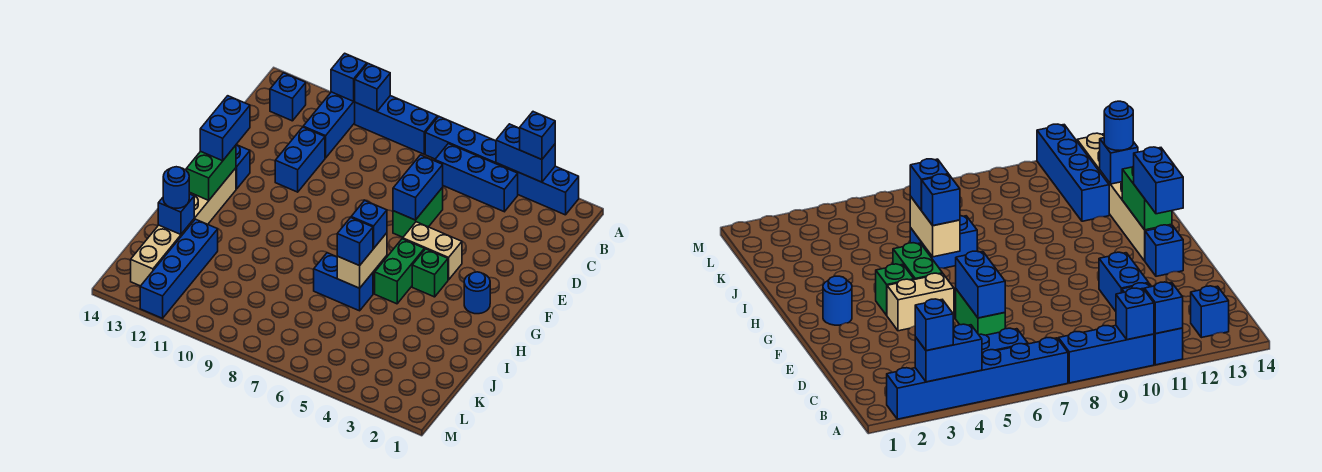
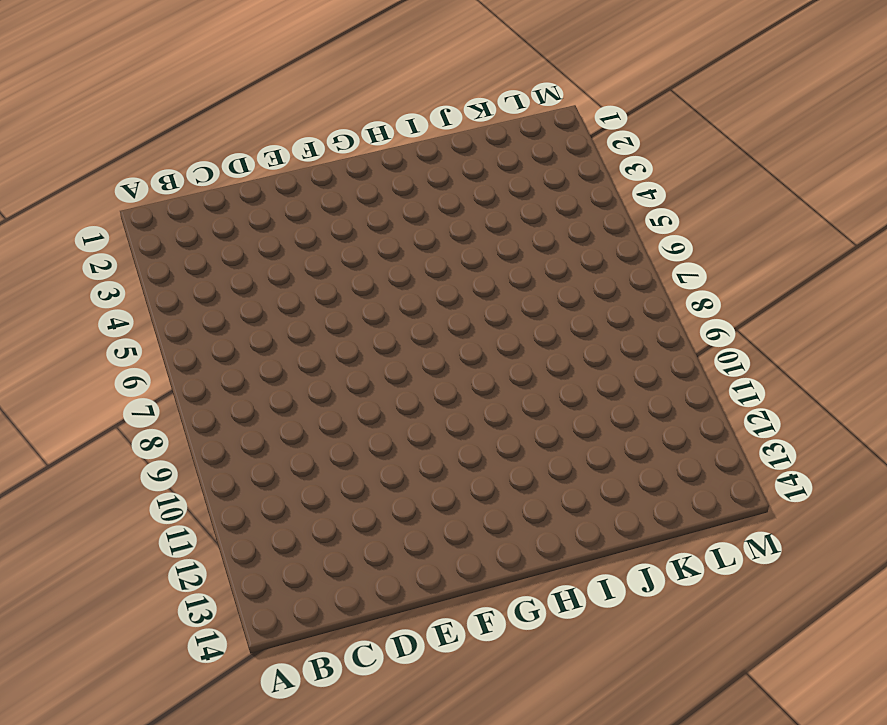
none -> blue 1x6 brick [425,117,579,215]
none -> blue 1x3 brick [355,96,438,154]
none -> blue 1x3 brick [303,92,355,158]

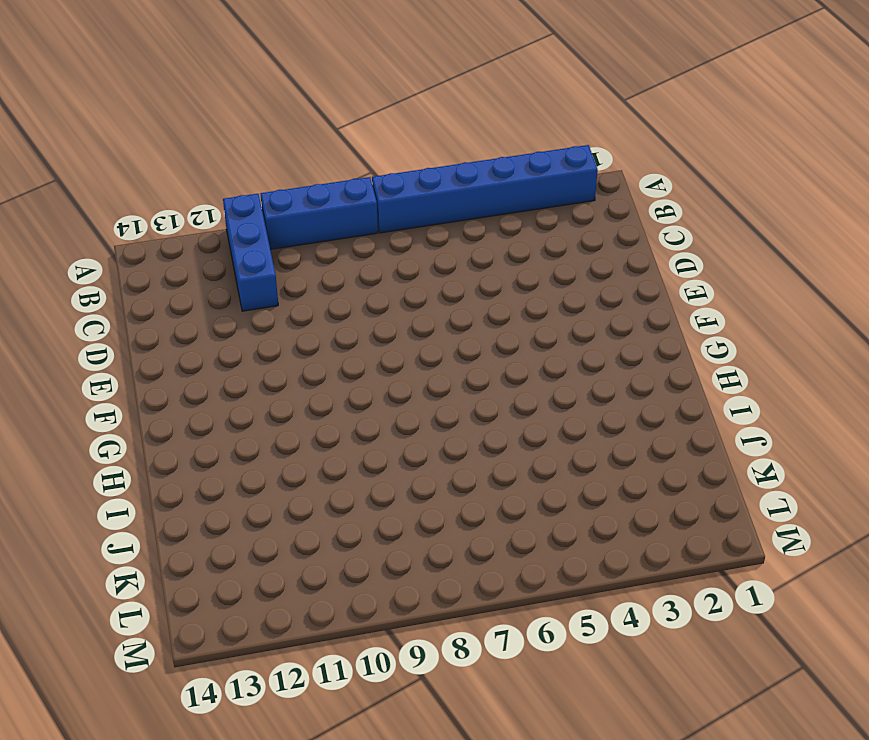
none -> blue 1x3 brick [435,144,518,212]
none -> blue 1x1 brick [270,73,306,121]
none -> green 1x2 brick [393,187,443,237]

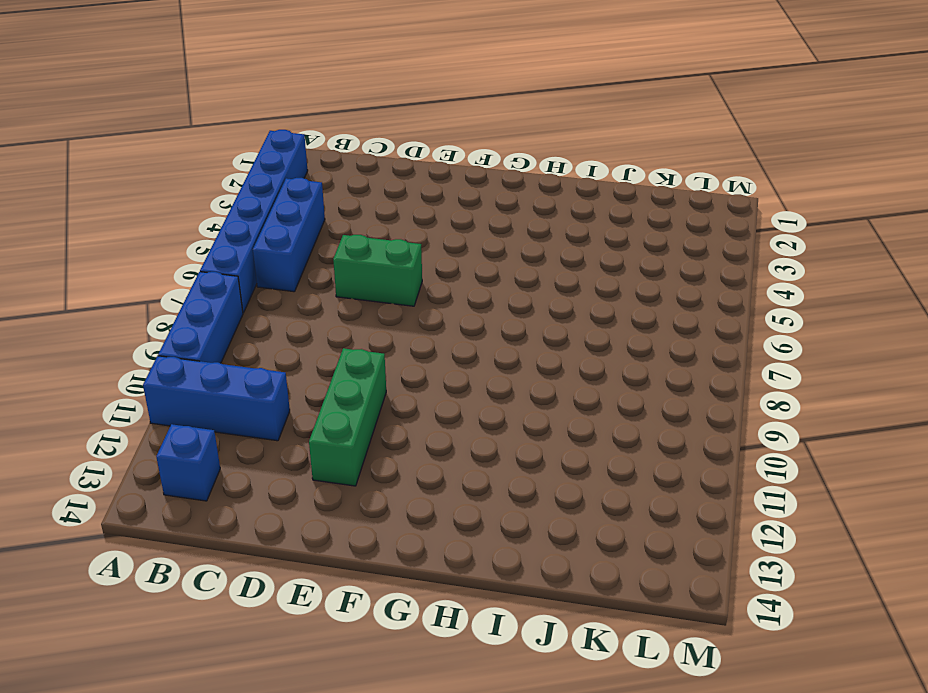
green 1x3 brick [309,348,386,486] -> blue 1x2 brick [275,127,325,192]
none -> tan 1x2 brick [403,222,462,280]
none -> blue 1x1 brick [236,145,250,189]
none -> blue 1x1 round brick [464,272,490,314]

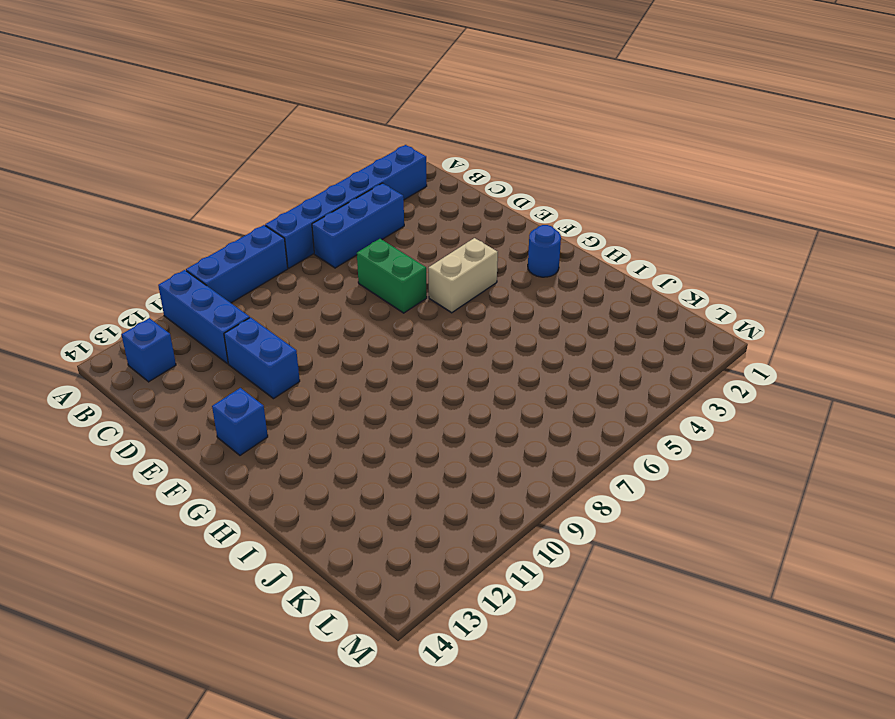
none -> green 1x1 brick [412,249,448,297]
none -> green 1x2 brick [375,239,424,304]
none -> tan 1x6 brick [131,168,236,286]

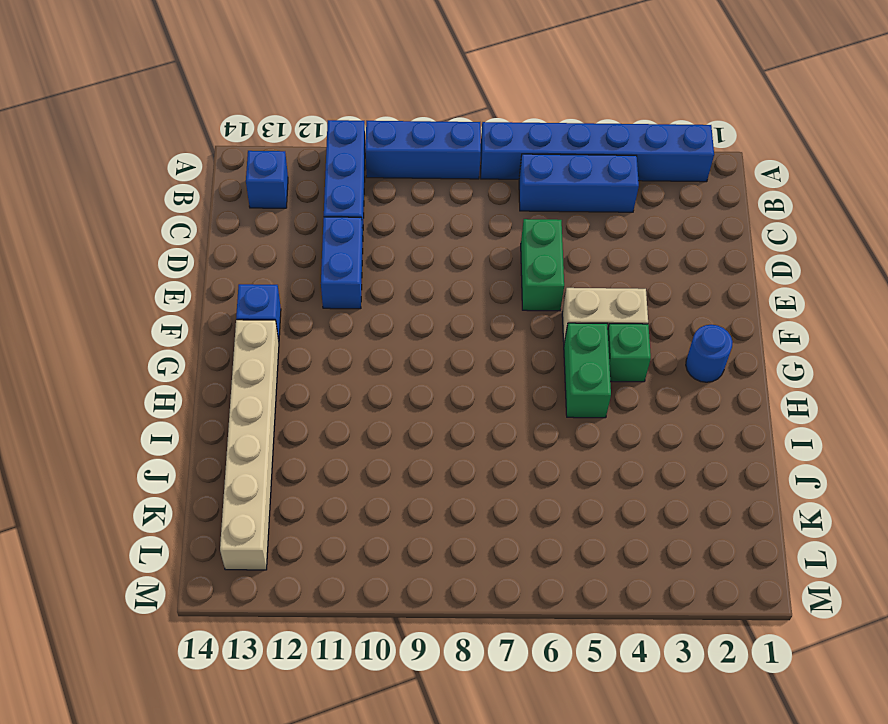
none -> blue 1x2 brick [314,253,373,311]
none -> blue 1x4 brick [140,219,218,318]
none -> blue 1x2 brick [496,124,555,182]

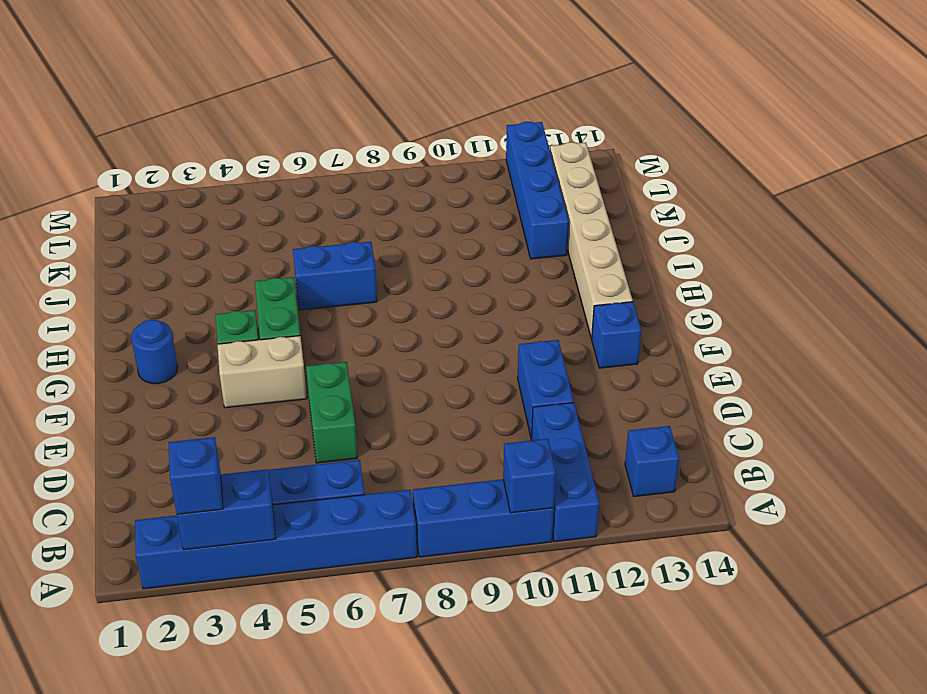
none -> blue 1x1 brick [331,53,367,101]
none -> blue 1x2 brick [393,155,443,220]
none -> green 1x2 brick [186,145,236,200]

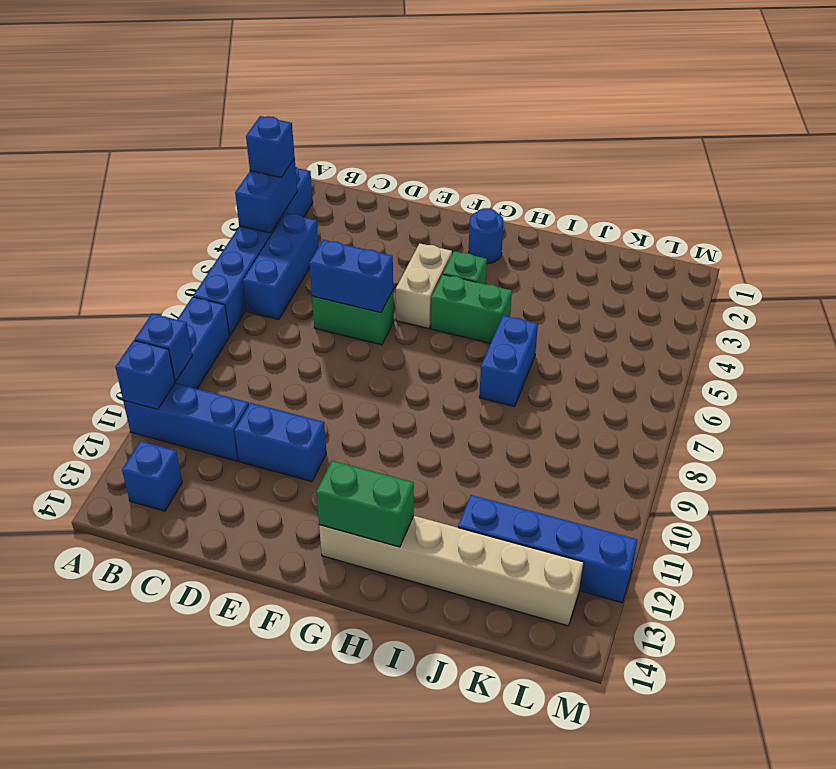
none -> blue 1x1 brick [236,145,250,189]
none -> tan 1x2 brick [337,233,387,288]
none -> blue 1x1 brick [158,194,194,234]

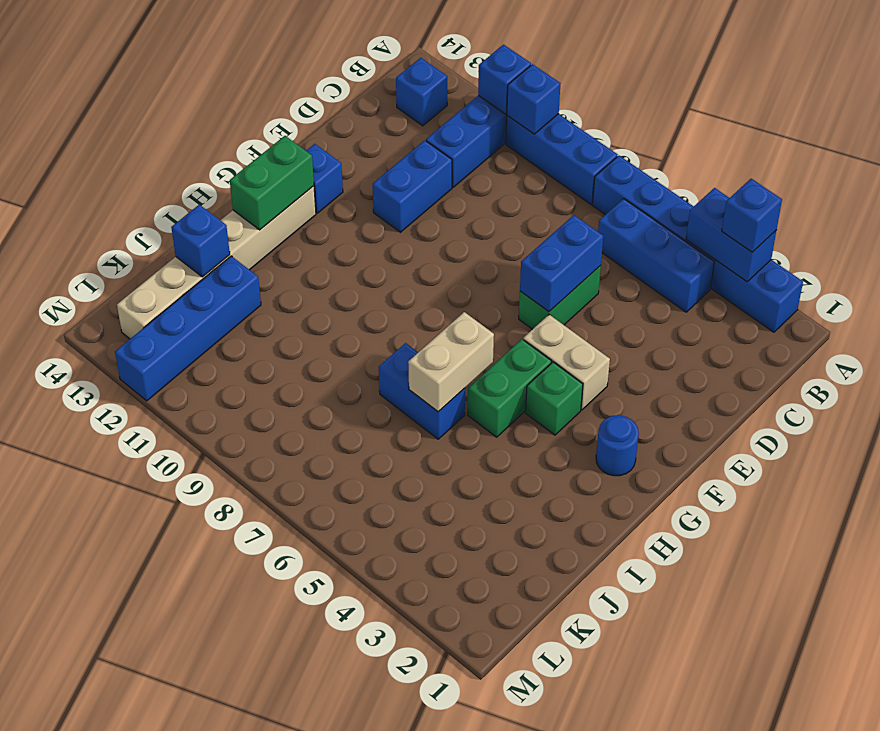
none -> blue 1x2 brick [200,96,250,161]
none -> blue 1x1 brick [351,200,387,248]
none -> blue 1x1 brick [337,217,373,266]

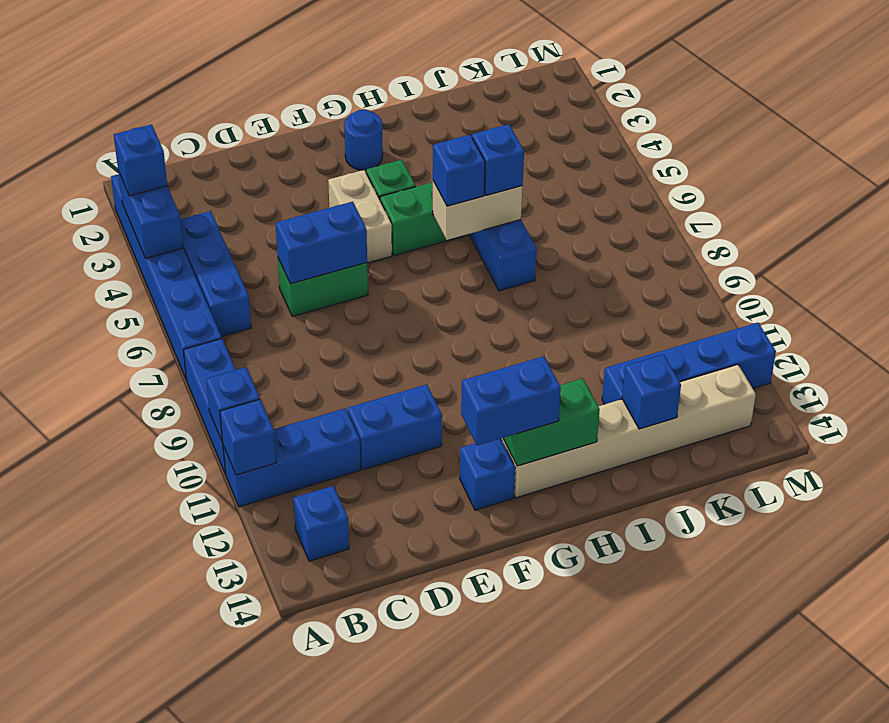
none -> blue 1x1 round brick [163,167,189,208]

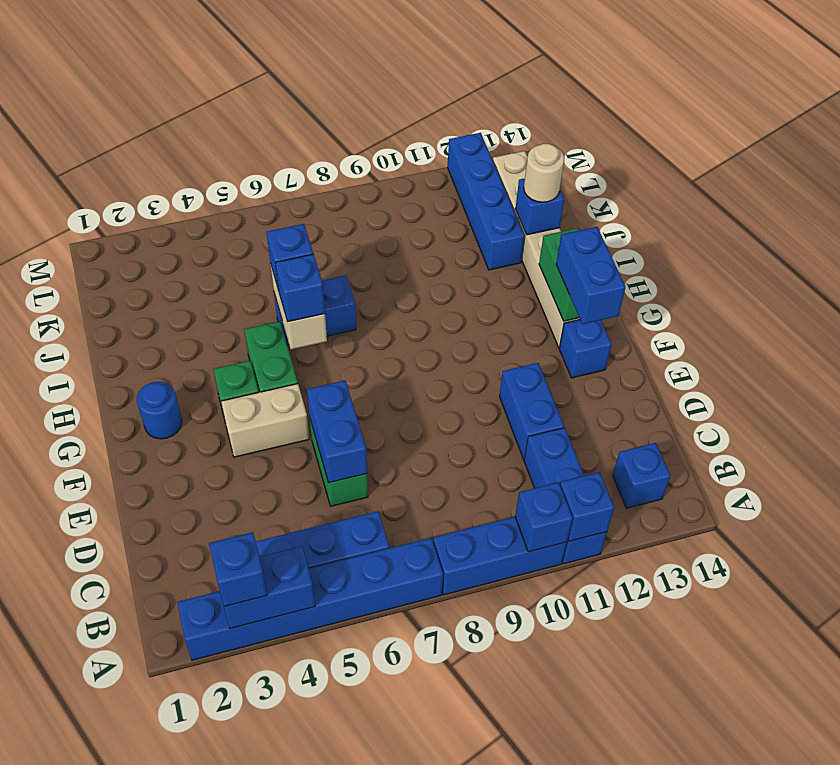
tan 1x1 round brick [524,144,564,202] -> blue 1x1 round brick [163,167,189,208]

